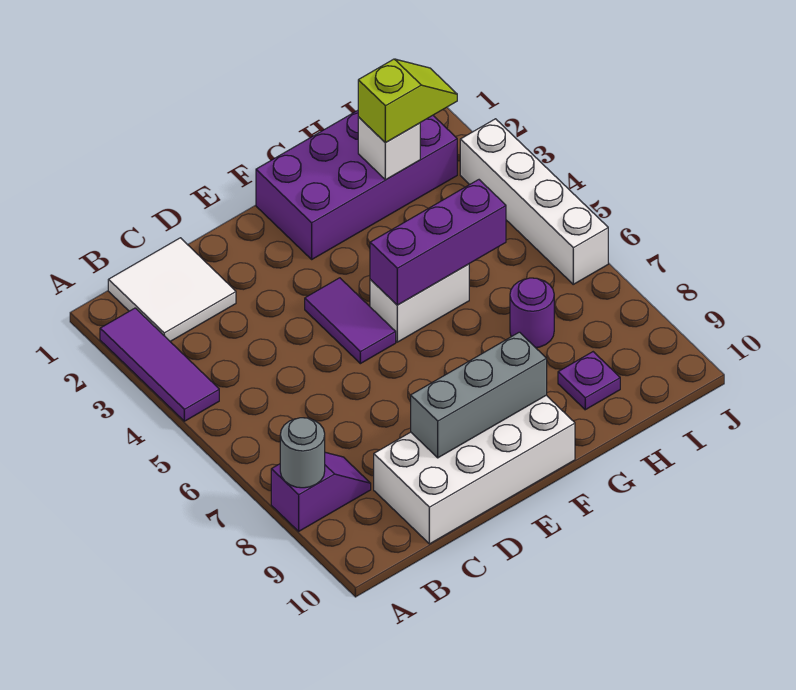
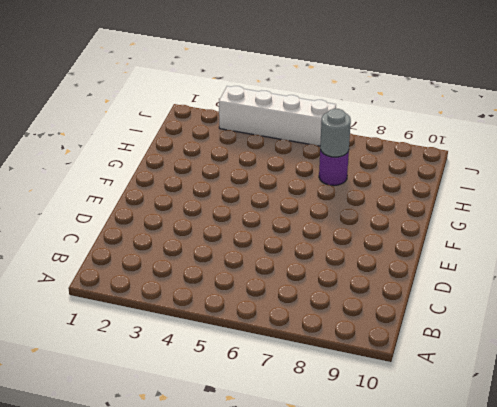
grey 1x1 round brick [320,109,351,157] -> grey 1x1 round brick moved to [280,418,325,488]
none -> purple 1x3 tile [100,308,219,421]
none -> purple 1x2 slope [271,452,371,531]
none -> white 2x2 tile [108,238,236,341]

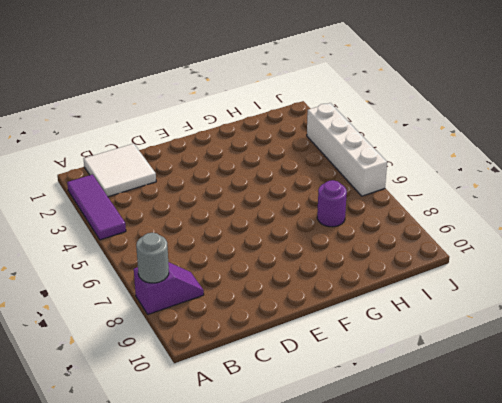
none -> white 2x4 brick [374,395,575,544]
none -> purple 1x2 tile [305,278,396,364]
none -> purple 2x4 brick [256,110,457,259]

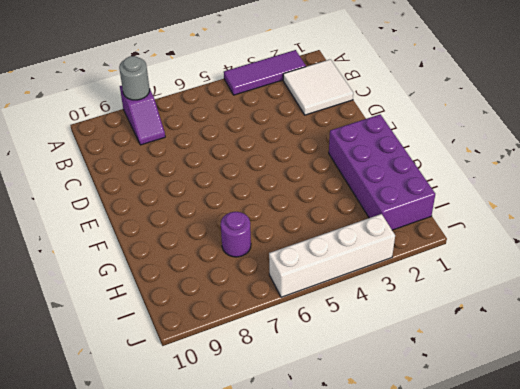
none -> white 2x4 brick [374,395,575,544]
none -> purple 1x2 tile [305,278,396,364]
none -> white 1x2 brick [370,264,469,342]

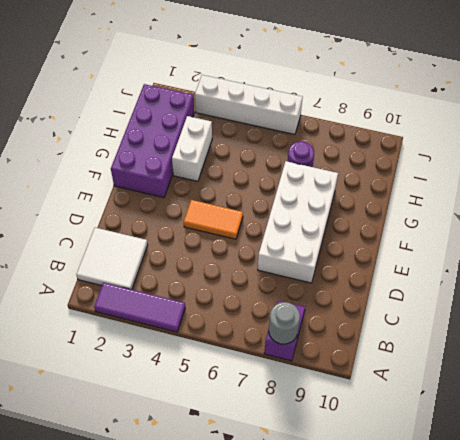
white 2x4 brick [258,161,338,283] -> white 2x4 brick moved to [374,395,575,544]
orange 1x2 tile [184,200,243,239] -> purple 1x2 tile [305,278,396,364]
white 1x2 brick [172,116,212,181] -> white 1x2 brick moved to [370,264,469,342]
none -> purple 1x1 plate [558,352,620,410]
none -> grey 1x3 brick [411,332,547,458]
none -> purple 1x3 brick [370,180,506,305]

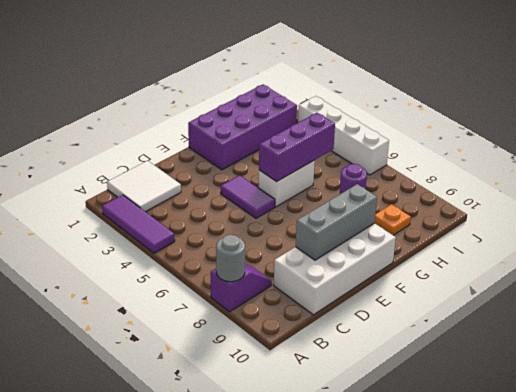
orange 1x1 plate [375,204,411,235] -> purple 1x1 plate [558,352,620,410]
none -> white 1x1 brick [358,117,420,180]
none -> lime 1x2 slope [358,59,457,143]

